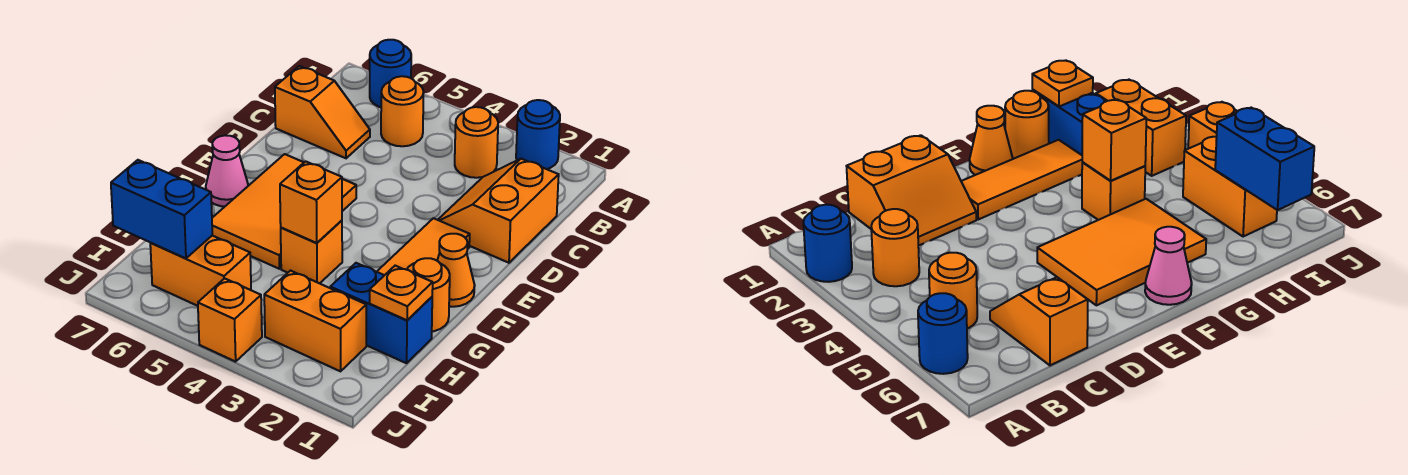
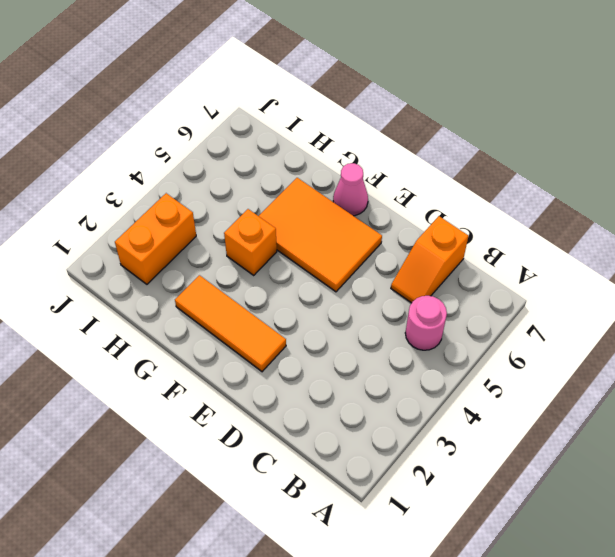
pink 1x1 round brick [405,296,447,350] -> orange 1x1 round brick [381,76,424,146]
none -> blue 1x1 round brick [516,100,560,169]
none -> blue 1x1 round brick [370,40,411,107]
none -> orange 1x1 round brick [455,107,498,178]

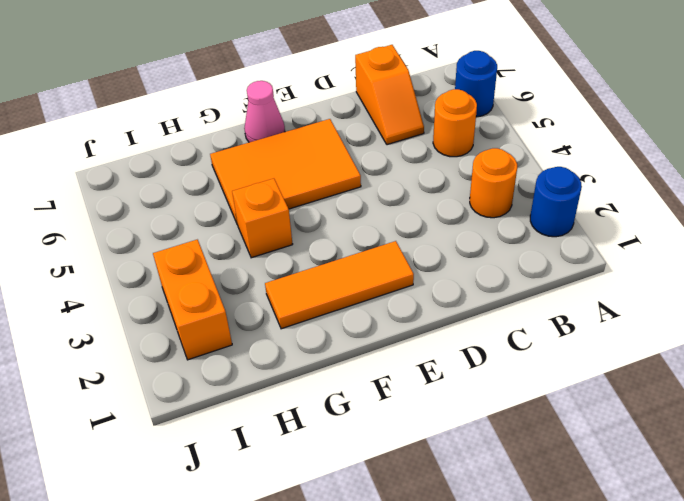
none -> orange 2x2 slope [438,159,559,263]
none -> orange 1x1 cone [437,234,475,307]
none -> orange 1x1 round brick [407,258,450,331]

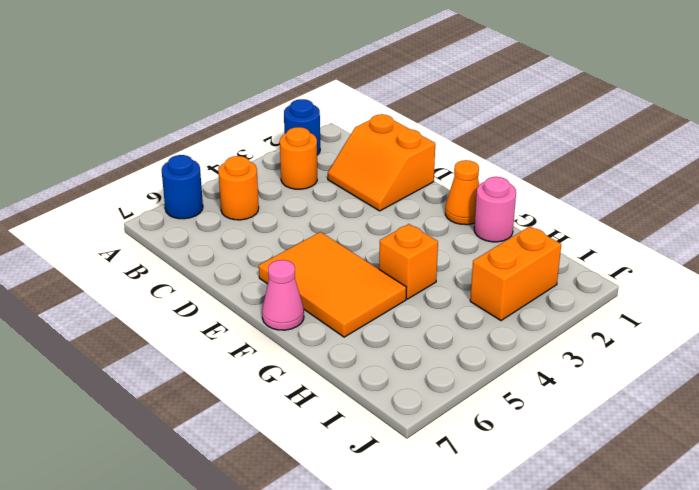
pink 1x1 round brick [474,177,516,242] -> orange 1x1 round brick [407,258,450,331]
none -> orange 1x2 slope [275,66,370,158]
none -> orange 1x3 tile [377,218,470,275]
none -> blue 1x2 brick [330,263,432,363]

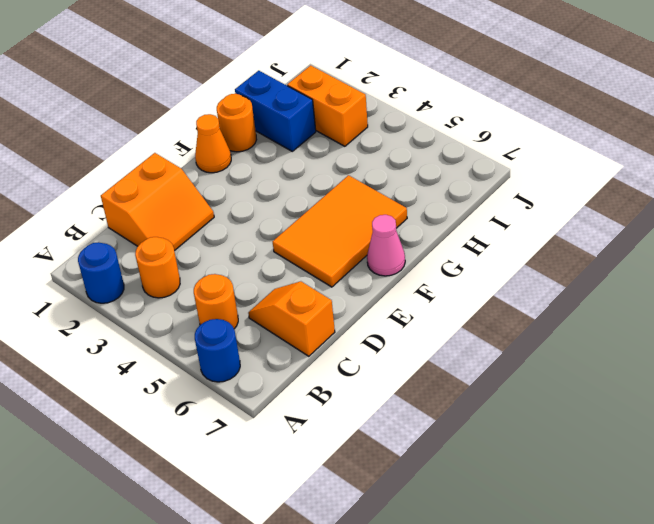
none -> orange 1x3 tile [377,218,470,275]
none -> orange 1x1 brick [281,221,342,283]
none -> orange 1x2 brick [150,236,251,306]

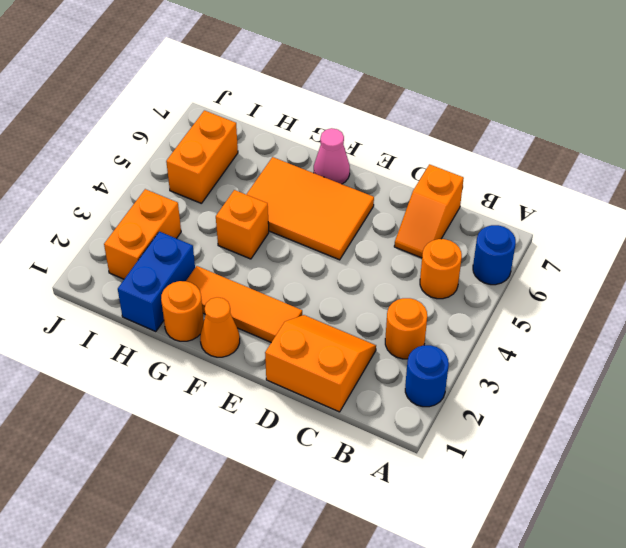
none -> orange 1x1 brick [198,278,262,362]
none -> orange 1x1 brick [280,161,342,243]
none -> orange 1x1 plate [370,266,433,320]

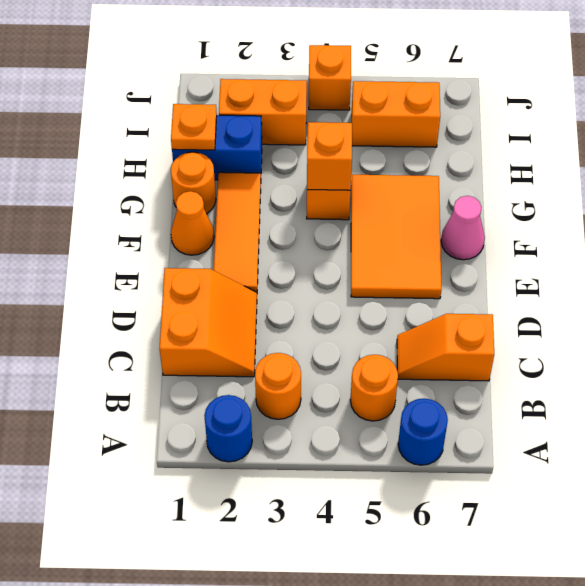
none -> blue 1x2 brick [111,160,212,259]

